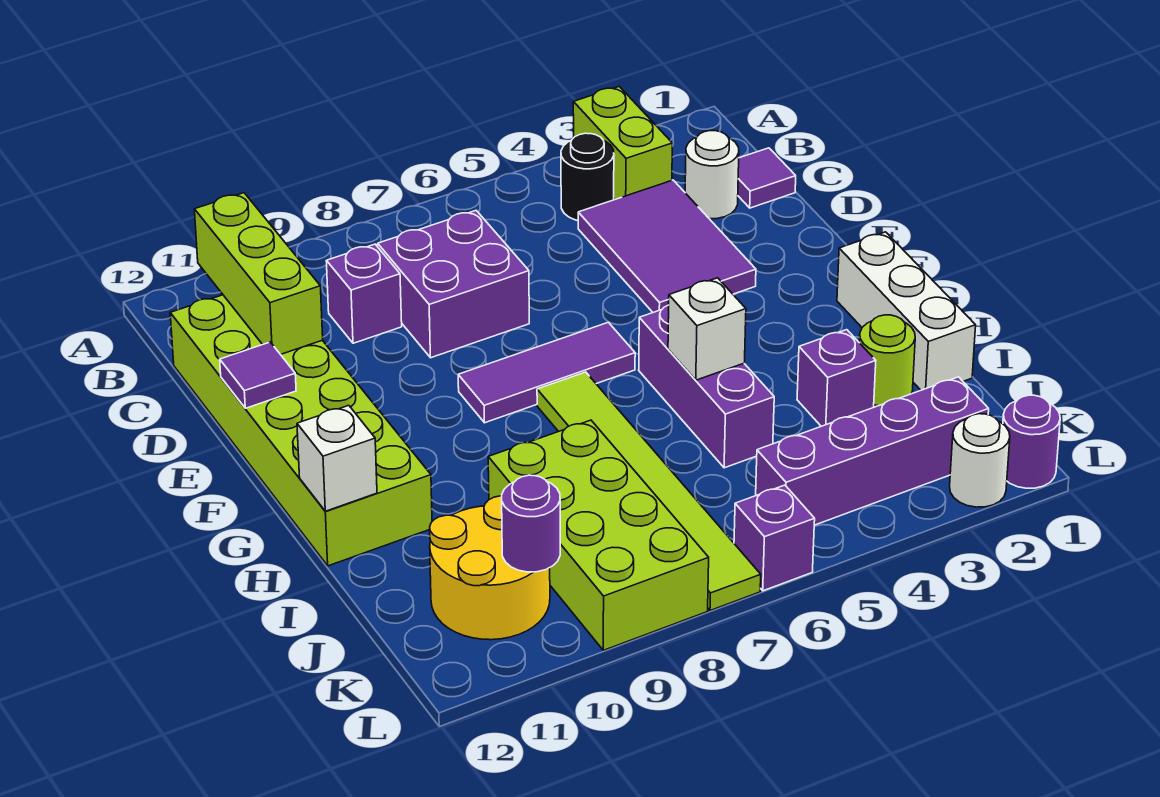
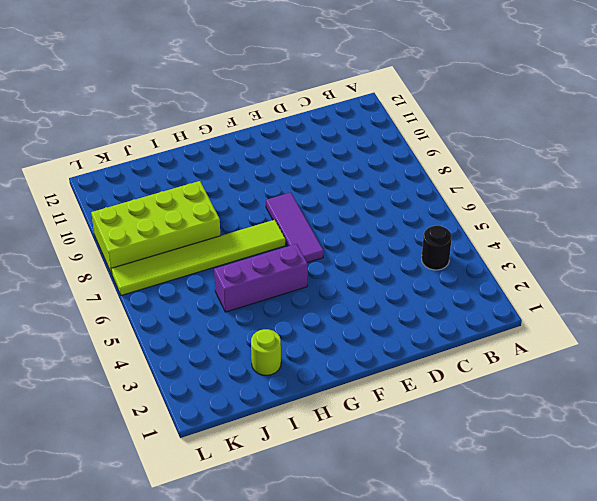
none -> lime 1x2 brick [573,86,672,199]
none -> purple 1x1 tile [738,148,796,208]
none -> white 1x1 round brick [685,131,739,219]

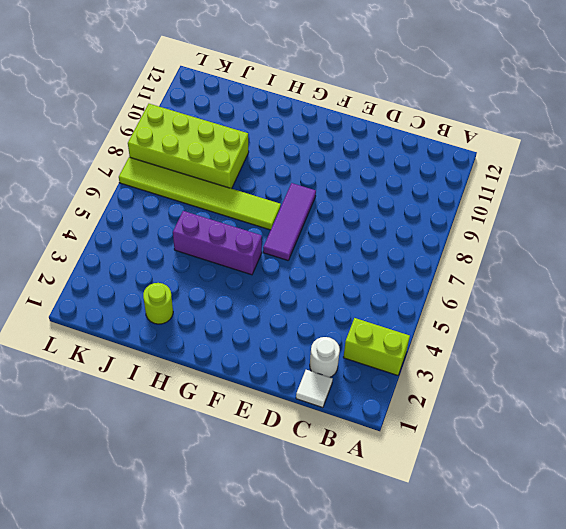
white 1x1 tile [296,370,333,408] -> purple 1x1 tile [738,148,796,208]
none -> black 1x1 round brick [561,133,614,221]
none -> purple 2x3 tile [578,180,756,312]
none -> purple 2x2 brick [378,211,529,358]

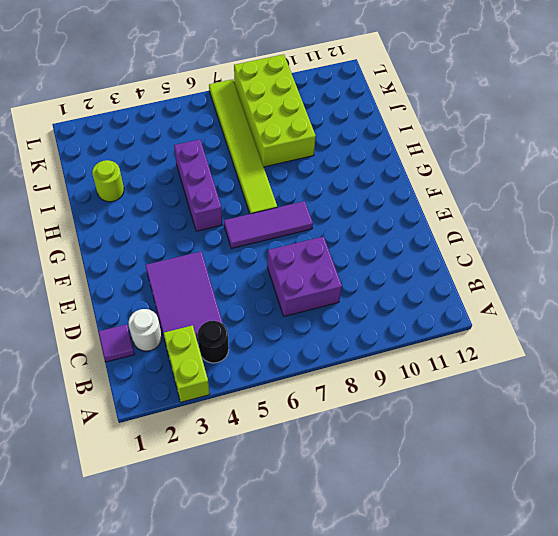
none -> purple 1x1 brick [326,244,402,343]
none -> lime 2x6 brick [170,295,432,566]
none -> white 1x3 brick [837,232,976,390]

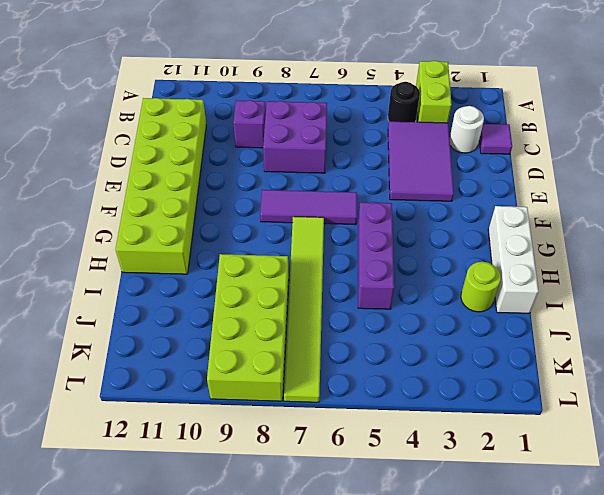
none -> purple 1x1 brick [797,330,876,426]
none -> yellow 2x2 round brick [430,496,550,640]
none -> purple 1x4 brick [756,377,989,525]

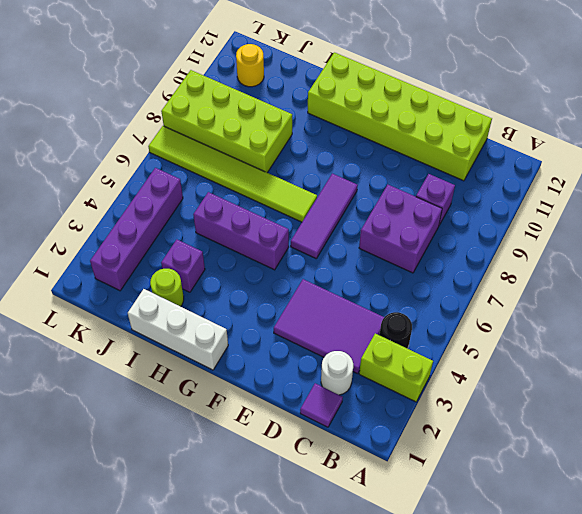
yellow 1x1 round brick [236,44,264,87] -> yellow 2x2 round brick [430,496,550,640]
none -> purple 1x1 round brick [1003,395,1060,488]
none -> white 1x1 round brick [950,414,1010,507]
none -> purple 1x1 brick [734,485,815,591]

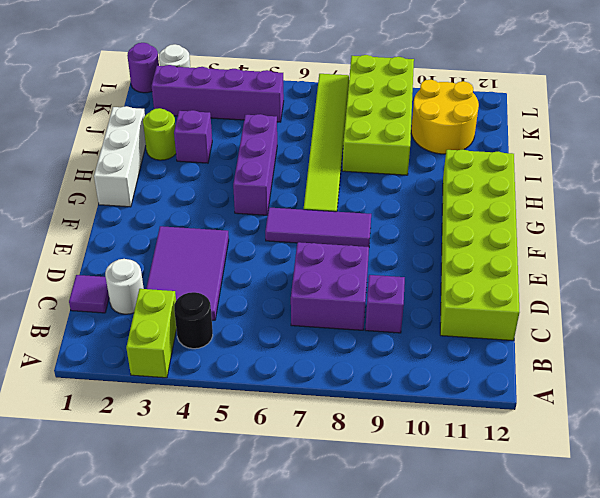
none -> purple 1x1 brick [734,485,815,591]
none -> lime 1x3 brick [194,193,323,355]
none -> purple 1x1 tile [220,342,296,408]

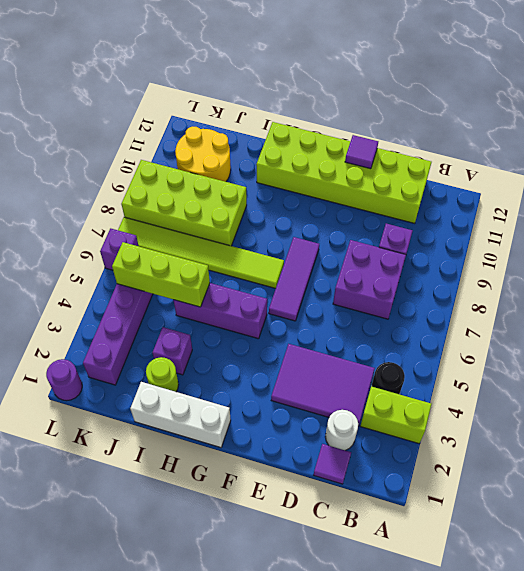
lime 1x3 brick [112,242,210,307] -> lime 1x3 brick moved to [194,193,323,355]
none -> white 1x1 round brick [950,414,1010,507]
none -> white 1x1 brick [668,278,746,380]
none -> white 1x1 brick [297,405,377,511]

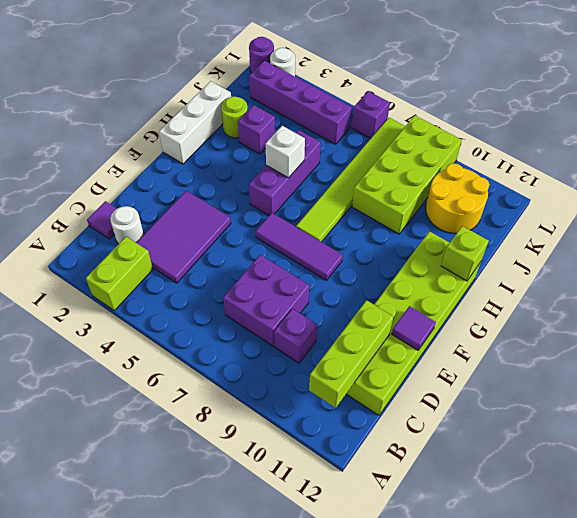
lime 1x1 brick [441,226,489,281] -> white 1x1 brick [297,405,377,511]
none -> black 1x1 round brick [561,133,614,221]
none -> purple 1x1 round brick [502,475,560,572]

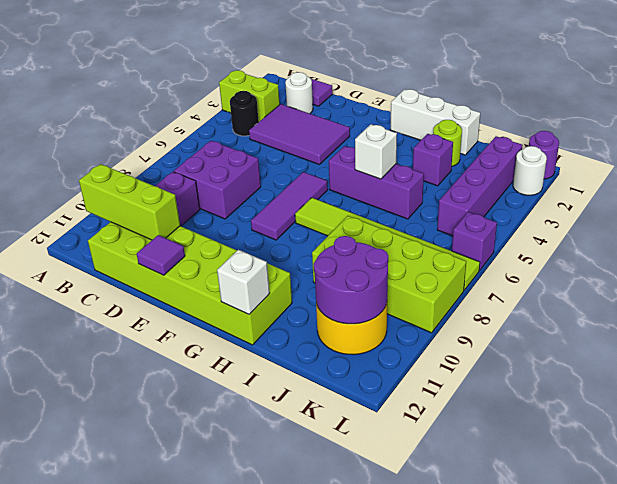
purple 2x2 round brick [314,236,388,324] -> purple 1x1 round brick [502,475,560,572]

